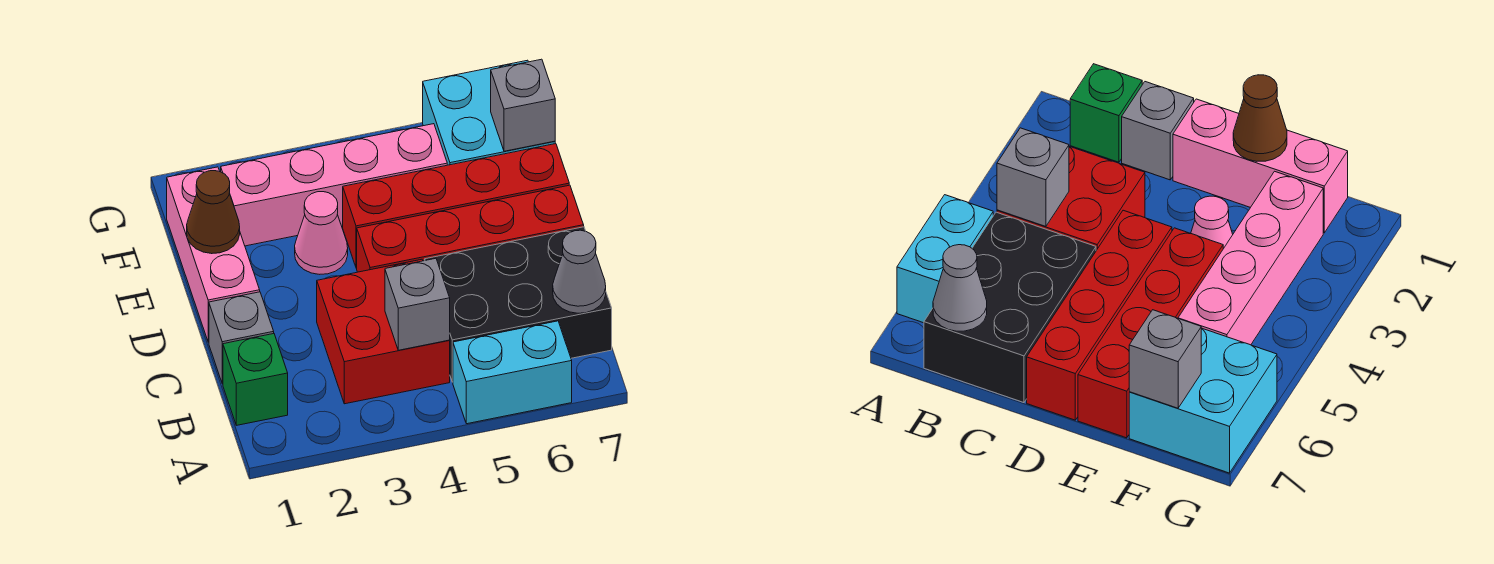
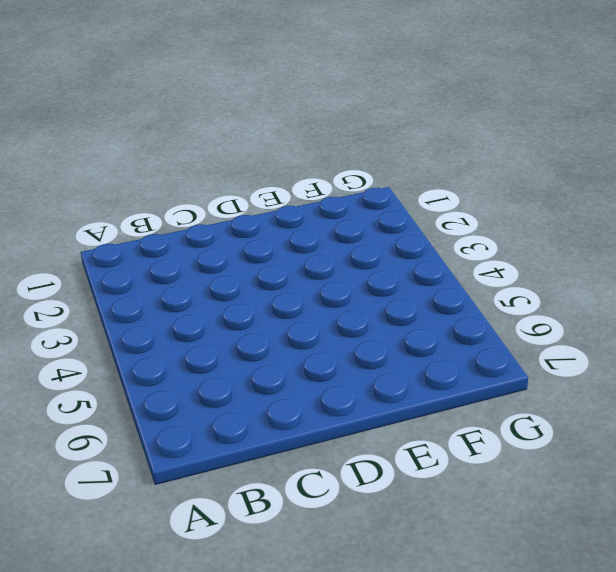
none -> cyan 1x2 brick [453,321,572,424]
none -> green 1x1 brick [223,334,288,425]
none -> red 2x2 brick [317,259,450,404]

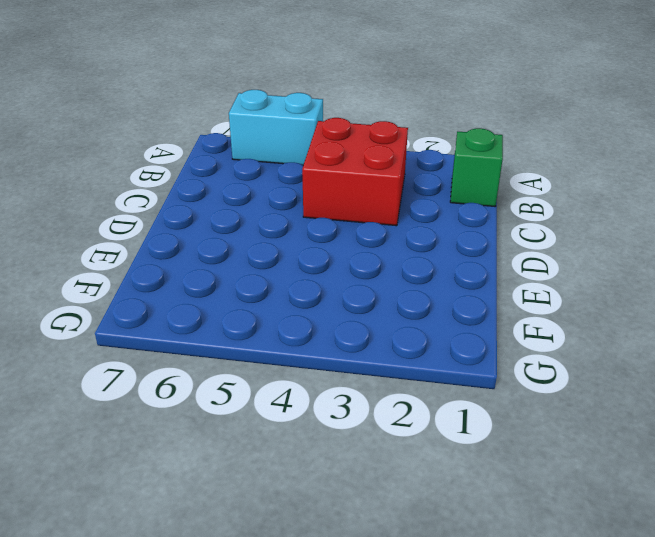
none -> black 2x3 brick [425,227,612,382]
none -> grey 1x1 brick [209,292,274,384]
none -> pink 1x3 brick [167,167,260,342]

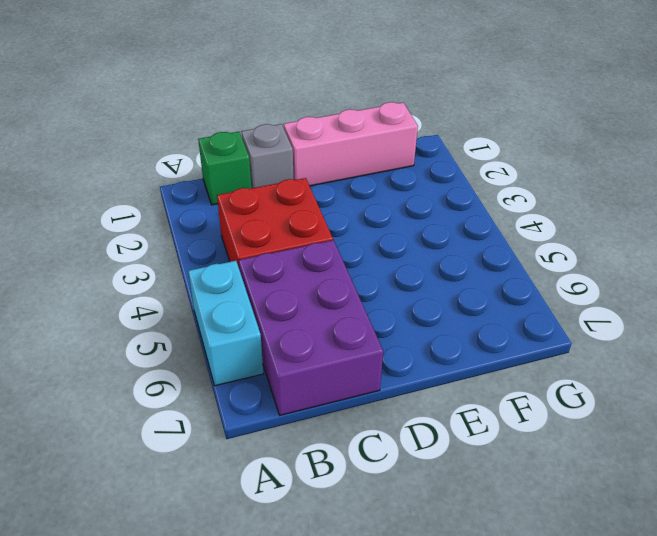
purple 2x3 brick [239,240,383,415] -> black 2x3 brick [425,227,612,382]
none -> red 1x4 brick [357,185,584,272]
none -> pink 1x1 cone [295,192,348,274]
none -> red 1x4 brick [343,144,569,268]

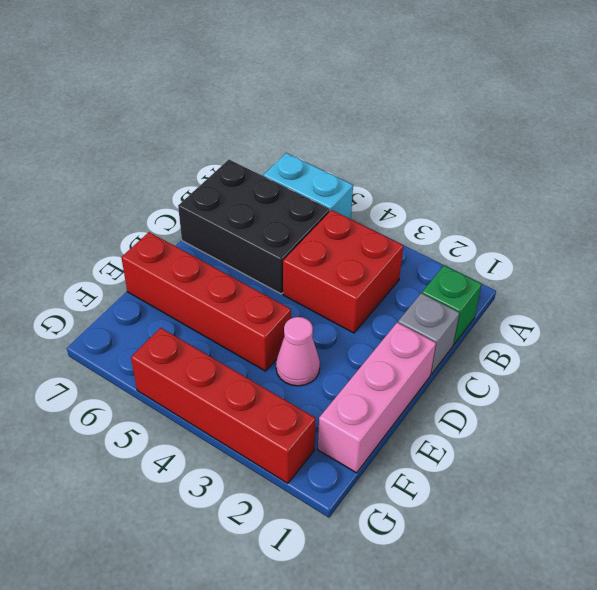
red 1x4 brick [131,328,316,483] -> red 1x4 brick moved to [357,185,584,272]
none -> pink 1x4 brick [221,124,447,246]
none -> cyan 2x2 brick [423,60,555,165]
none -> grey 1x1 brick [385,258,450,350]

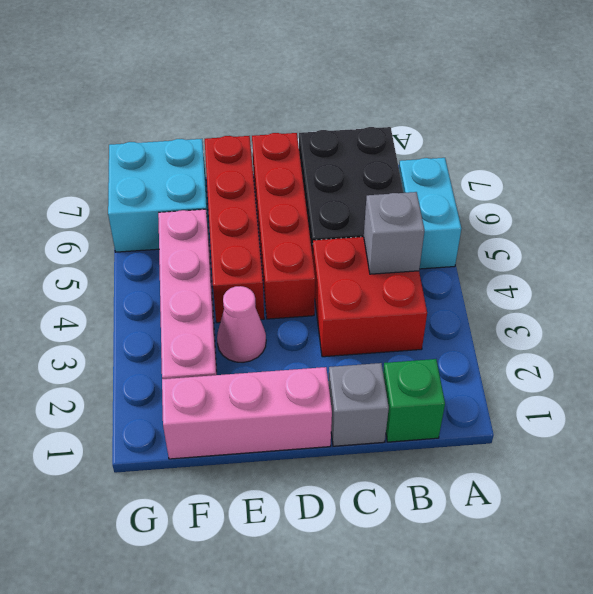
none -> grey 1x1 cone [553,230,606,313]
none -> brown 1x1 cone [187,171,240,254]
none -> grey 1x1 brick [491,59,555,151]

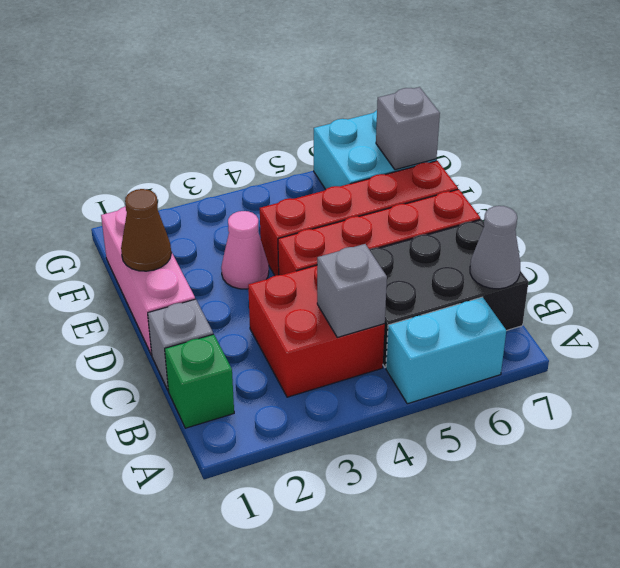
none -> pink 1x4 brick [221,124,447,246]

